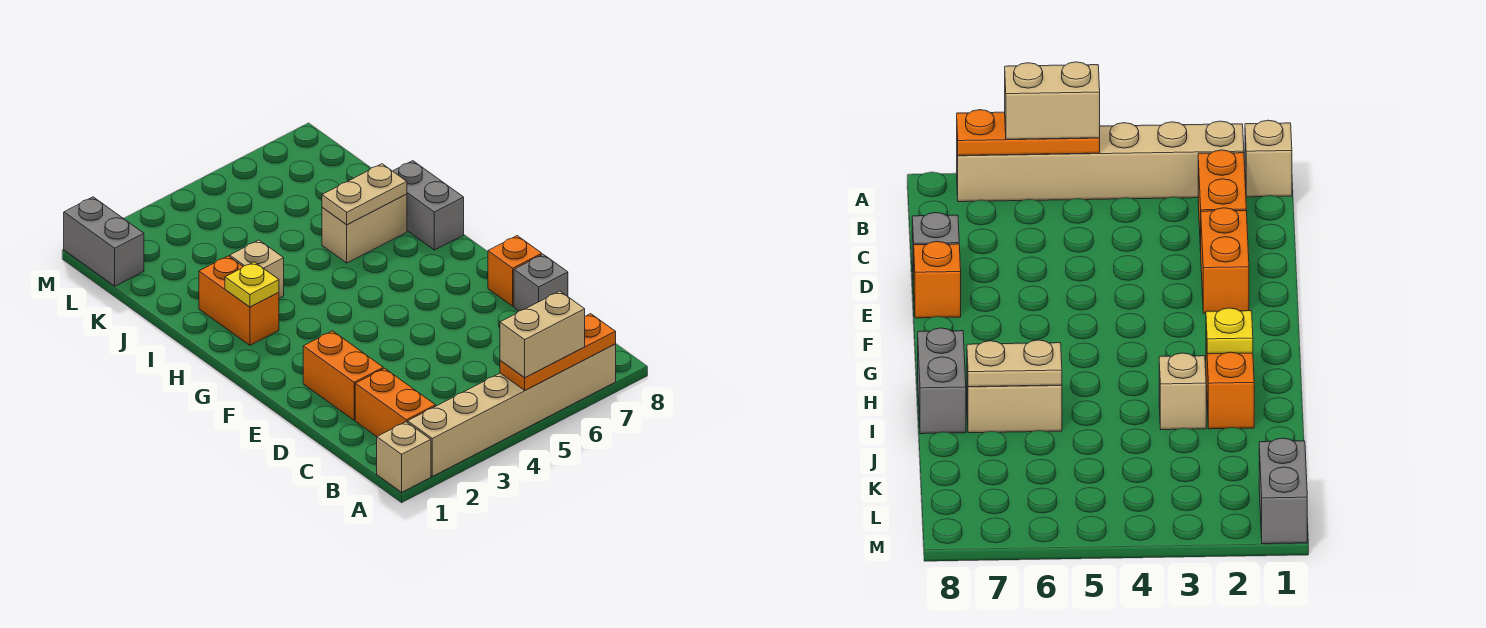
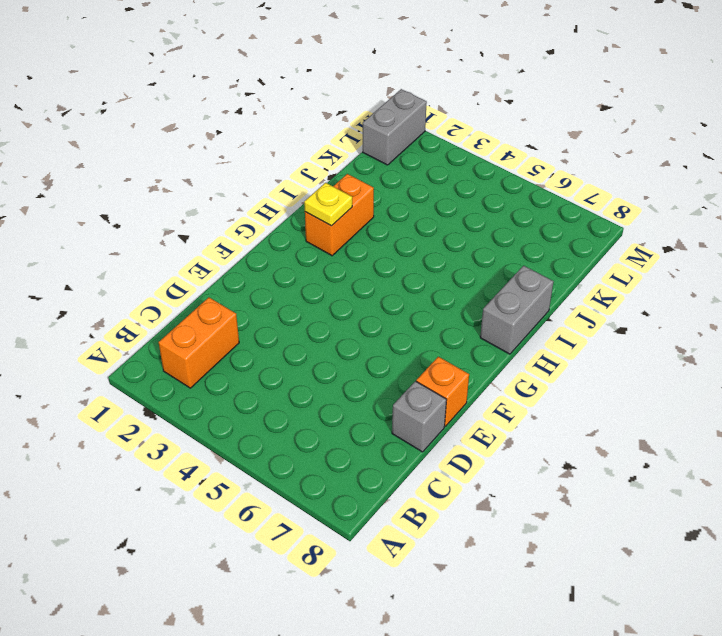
none -> tan 1x1 brick [377,422,431,492]
none -> tan 1x6 brick [408,344,616,476]
none -> orange 1x2 brick [303,331,383,420]

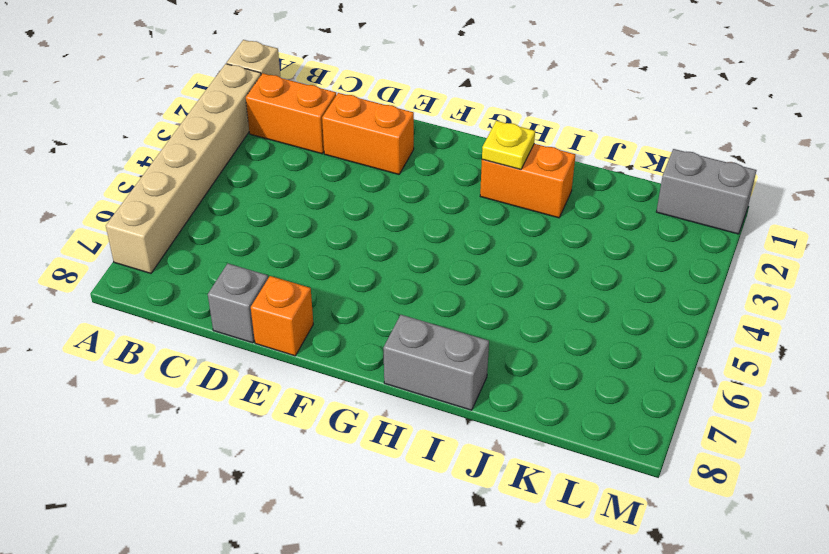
none -> tan 1x1 brick [230,240,284,298]
none -> tan 1x2 brick [322,194,407,263]
none -> orange 1x3 plate [500,314,616,390]

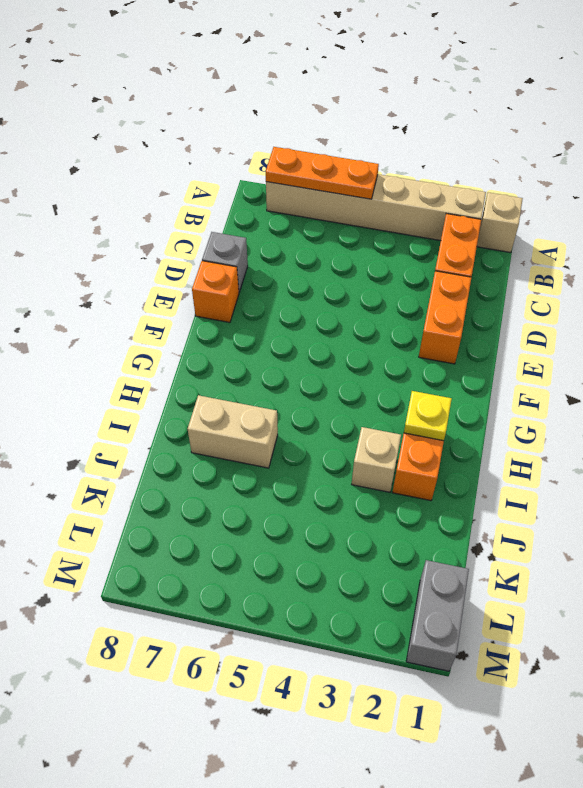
none -> grey 1x2 brick [393,161,464,250]
none -> tan 1x2 plate [322,164,407,225]
none -> tan 1x2 brick [500,291,585,378]

